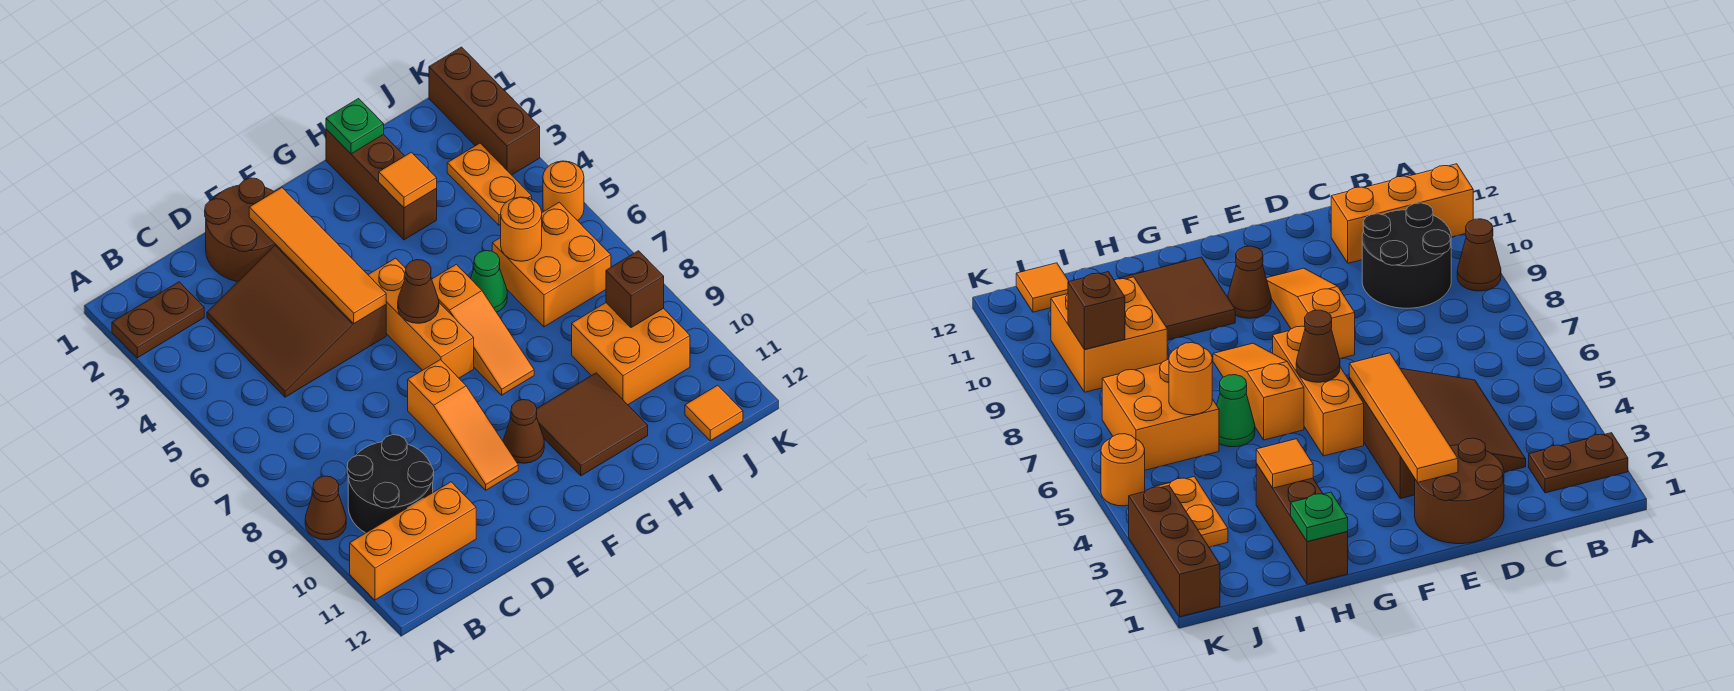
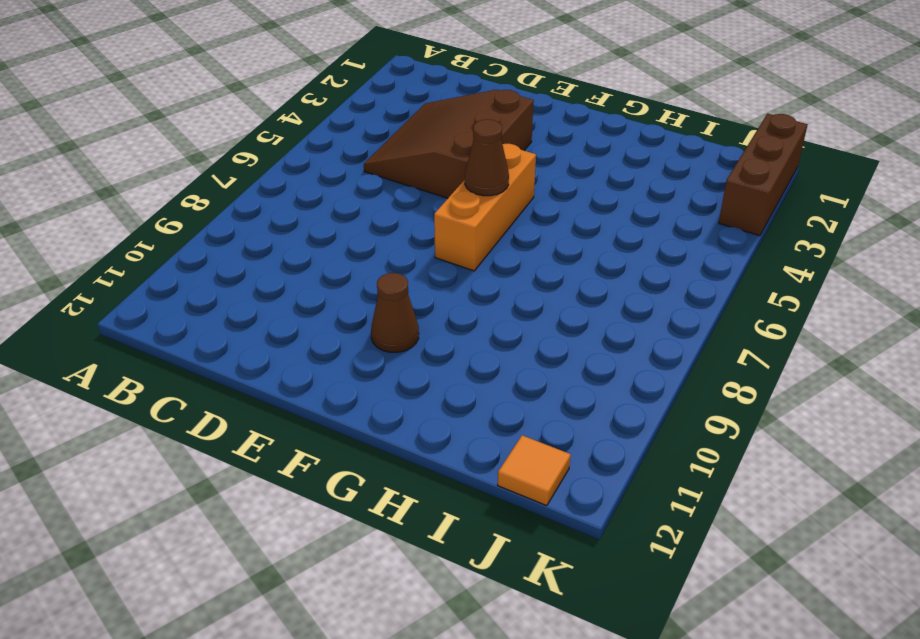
none -> brown 1x2 plate [112,282,204,358]
none -> brown 1x1 cone [305,476,346,540]
none -> orange 1x3 brick [350,482,476,600]

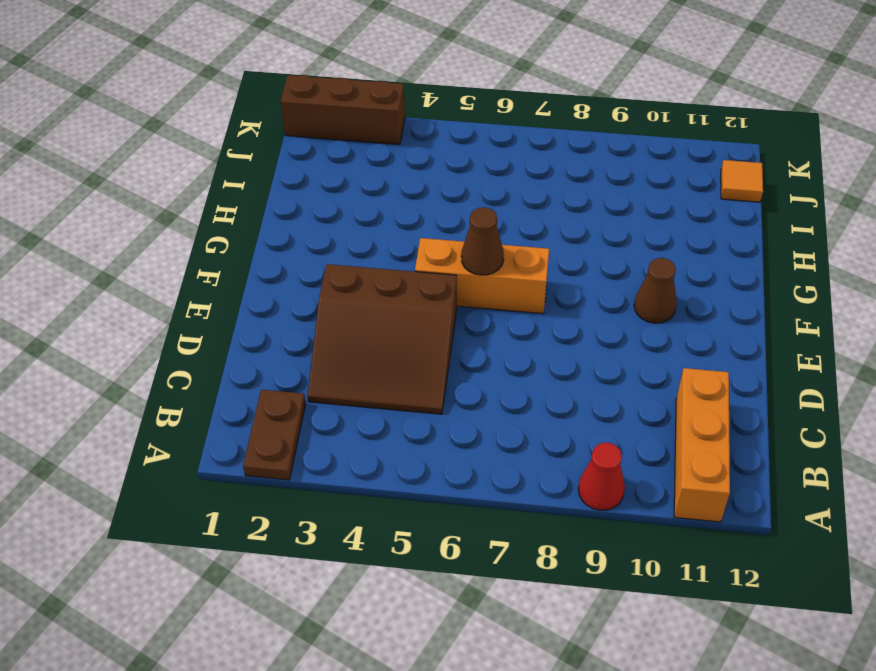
red 1x1 cone [578,443,625,510] -> brown 1x1 cone [305,476,346,540]
none -> black 2x2 round brick [347,435,434,533]
none -> brown 2x2 round brick [205,178,276,282]
none -> orange 1x3 slope [408,360,518,490]

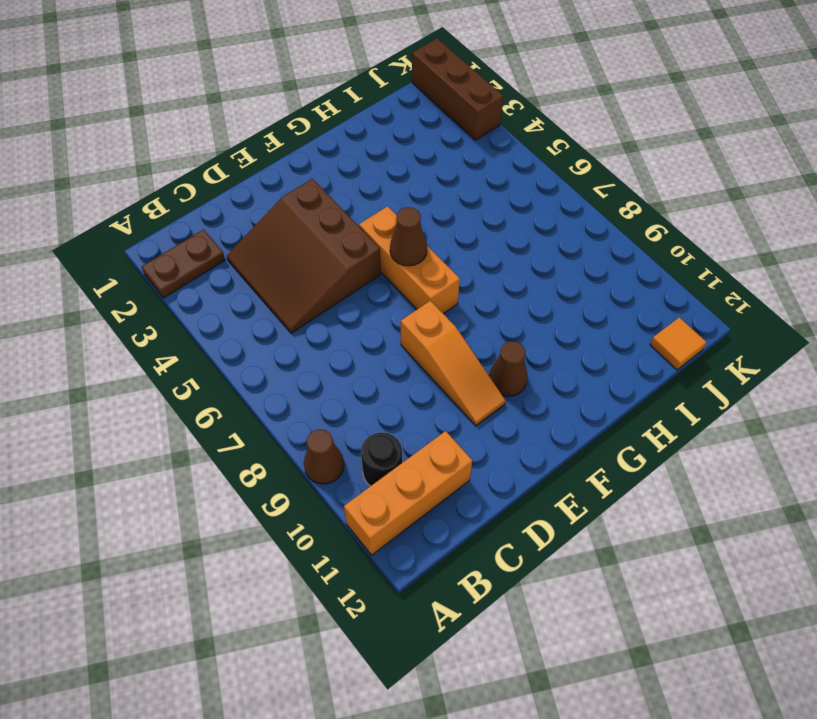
black 1x1 round brick [361,432,402,486] -> black 2x2 round brick [347,435,434,533]
none -> brown 2x2 round brick [205,178,276,282]
none -> orange 1x3 slope [432,264,534,395]
none -> brown 2x2 tile [536,373,648,476]

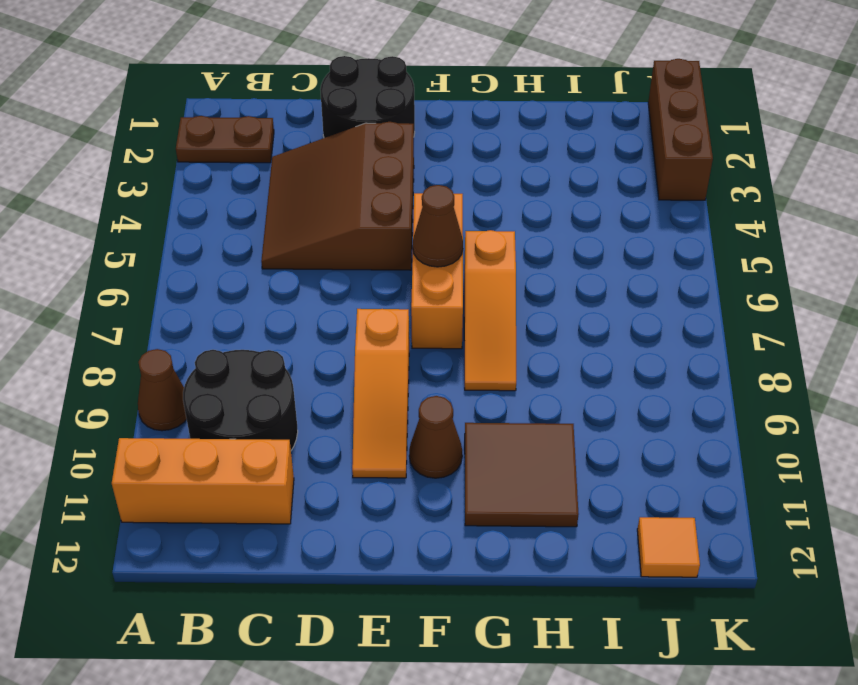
black 2x2 round brick [320,56,415,138] -> brown 2x2 round brick [205,178,276,282]
none -> brown 1x3 brick [326,129,437,240]
none -> green 1x1 cone [471,250,507,312]
none -> orange 2x2 brick [492,202,611,327]

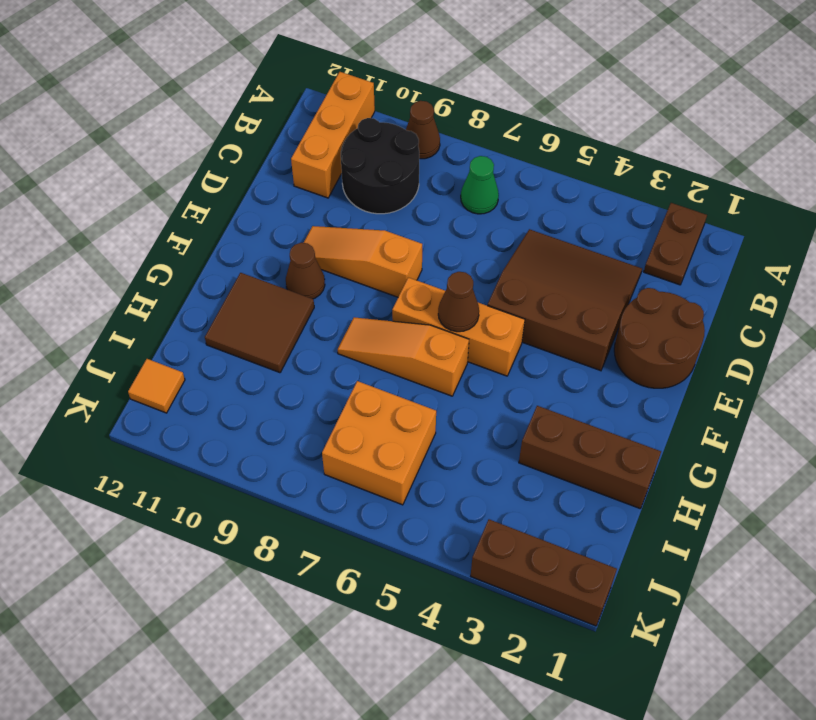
green 1x1 cone [461,156,499,214] -> green 1x1 cone moved to [471,250,507,312]
none -> orange 2x2 brick [572,303,690,405]
none -> orange 1x2 plate [447,143,532,225]
none -> orange 1x1 round brick [543,161,584,221]

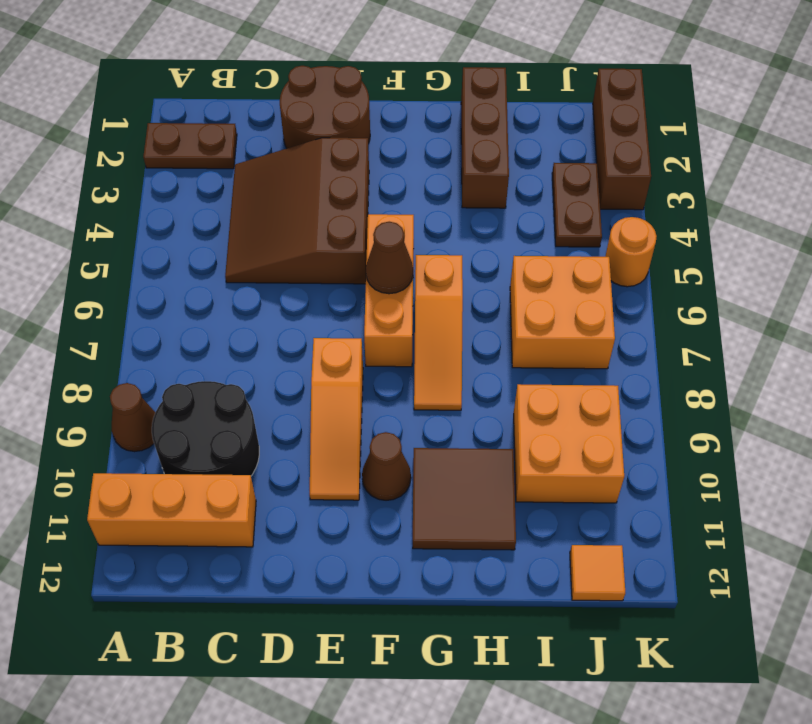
brown 1x2 plate [552,163,602,247] -> orange 1x2 plate [447,143,532,225]
none -> green 1x1 cone [471,250,507,312]
none -> orange 1x4 tile [249,188,386,323]
none -> green 1x1 plate [326,99,384,154]

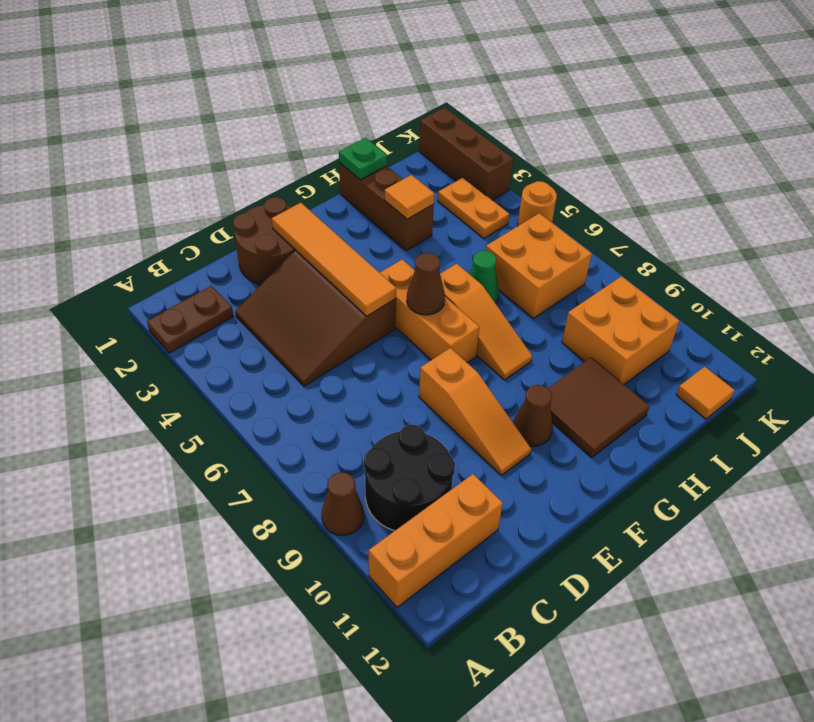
none -> orange 1x1 round brick [501,197,542,261]
none -> brown 1x1 brick [606,251,664,328]

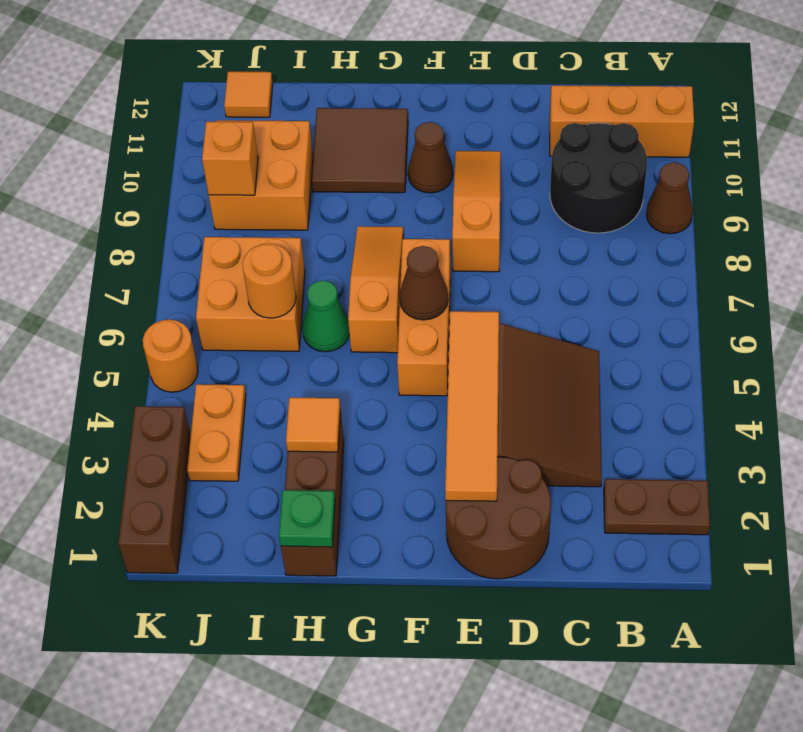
orange 1x1 brick [202,122,258,195] -> brown 1x1 brick [606,251,664,328]

